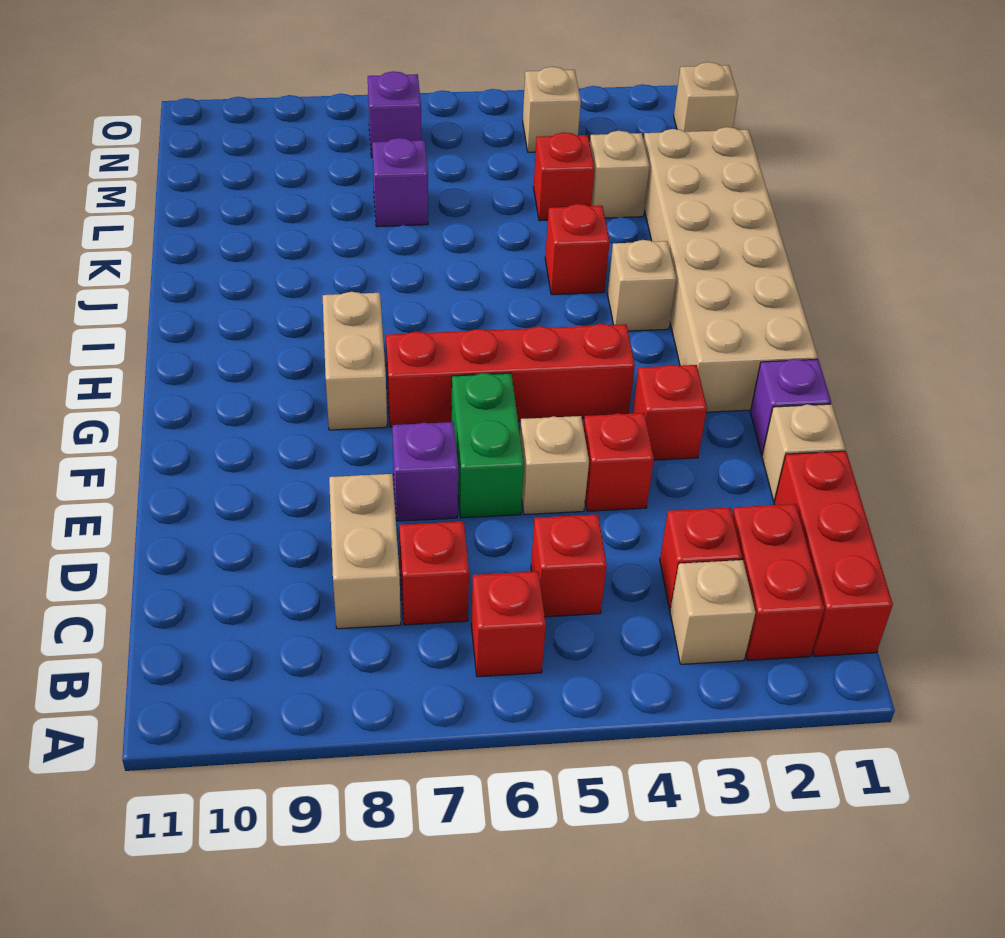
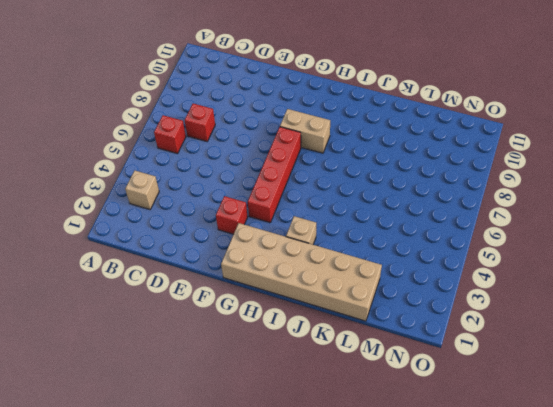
none -> red 1x3 brick [774,451,893,656]
none -> red 1x2 brick [732,504,824,660]
none -> red 1x1 brick [660,507,742,609]

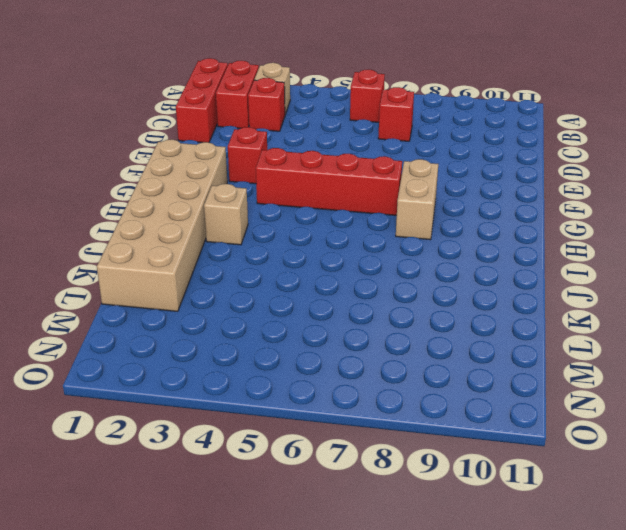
none -> red 1x1 brick [531,514,607,617]
none -> tan 1x2 brick [329,474,401,629]
none -> tan 1x1 brick [762,404,845,502]

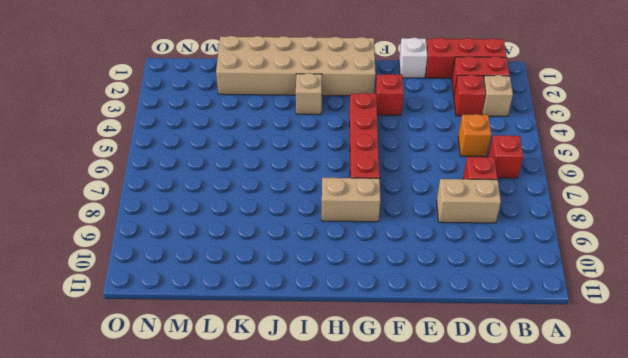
orange 1x1 brick [458,114,491,157] -> red 1x1 brick [531,514,607,617]
white 1x1 brick [399,38,427,78] -> tan 1x1 brick [762,404,845,502]
none -> red 1x1 brick [583,413,654,511]
none -> tan 1x1 brick [520,416,589,515]
none -> green 1x2 brick [451,373,524,518]

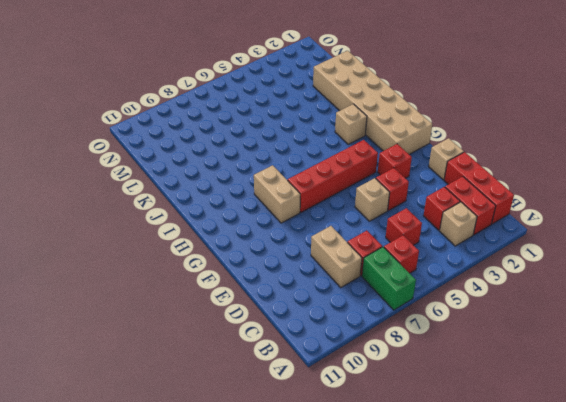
green 1x2 brick [362,247,416,310] -> green 1x2 brick moved to [451,373,524,518]
none -> purple 1x1 brick [392,422,458,521]
none -> purple 1x1 brick [750,359,831,454]
none -> red 1x1 brick [545,204,610,295]

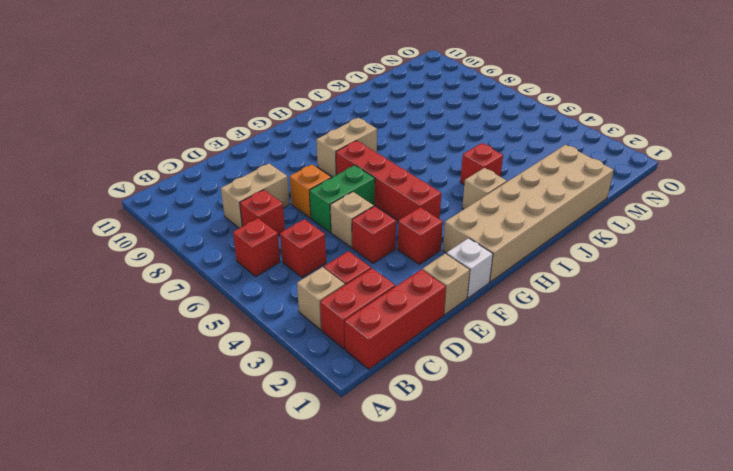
orange 1x1 brick [290,164,331,218] -> purple 1x1 brick [392,422,458,521]
white 1x1 brick [447,238,493,298] -> purple 1x1 brick [750,359,831,454]
none -> tan 1x1 brick [590,131,650,218]
none -> red 1x1 brick [533,132,595,221]
none -> purple 1x1 brick [372,138,428,227]

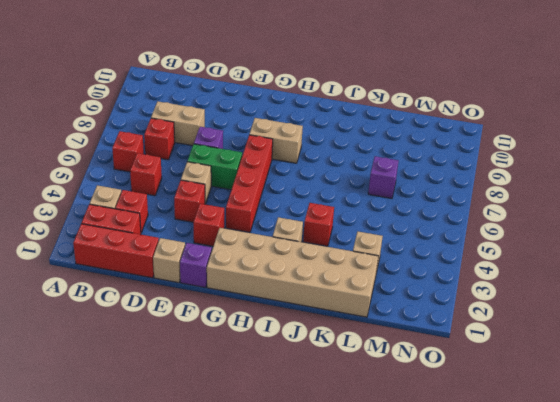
none -> red 1x1 brick [533,132,595,221]
none -> tan 1x1 brick [674,62,738,132]
none -> tan 1x1 brick [523,67,581,152]

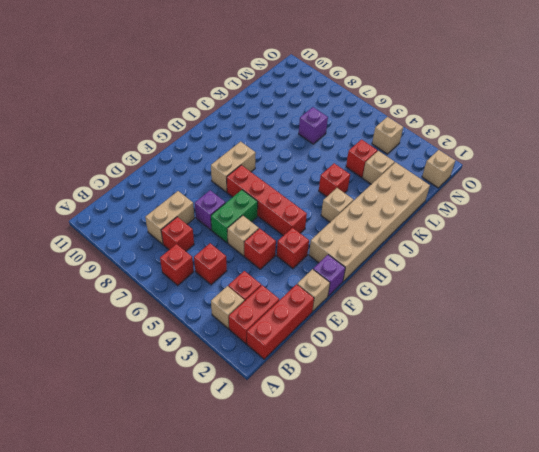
none -> purple 1x1 brick [368,71,421,158]

